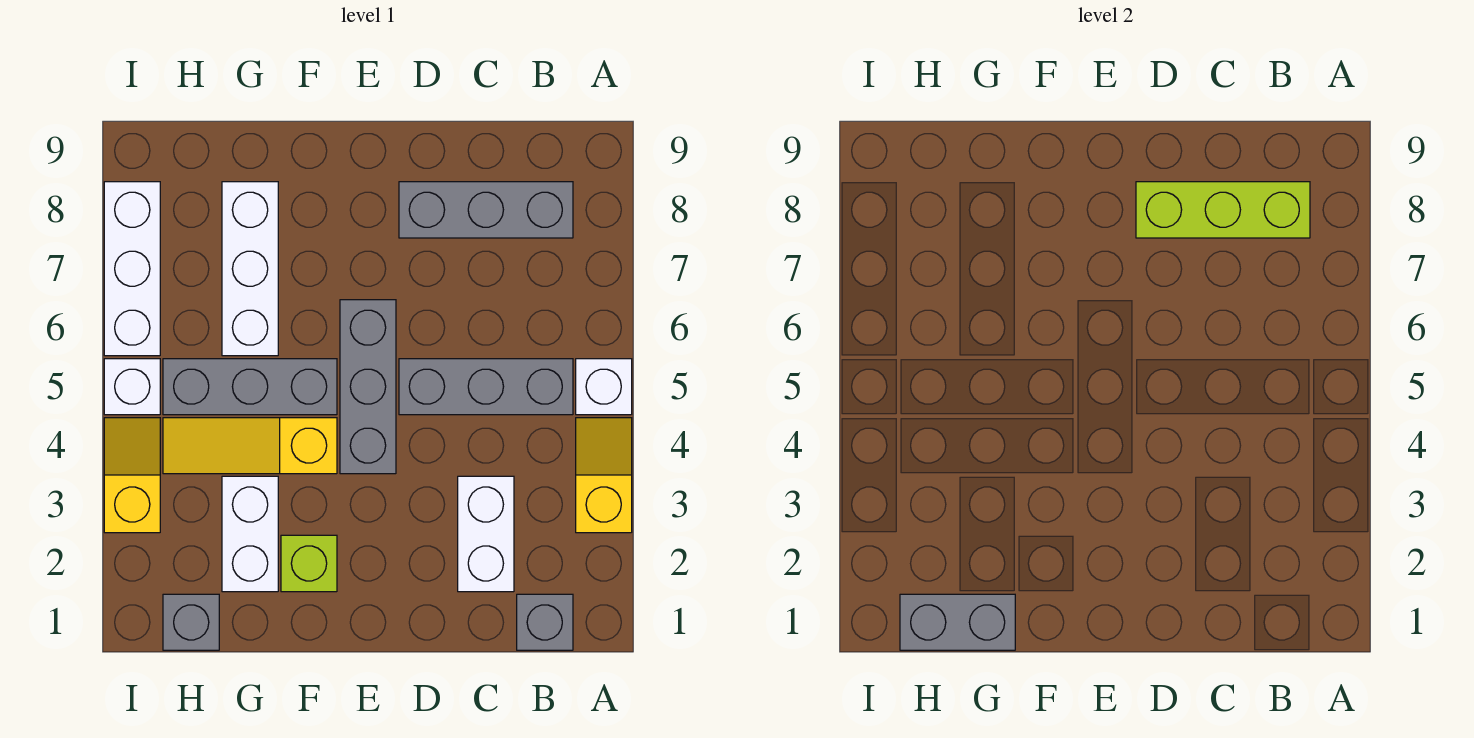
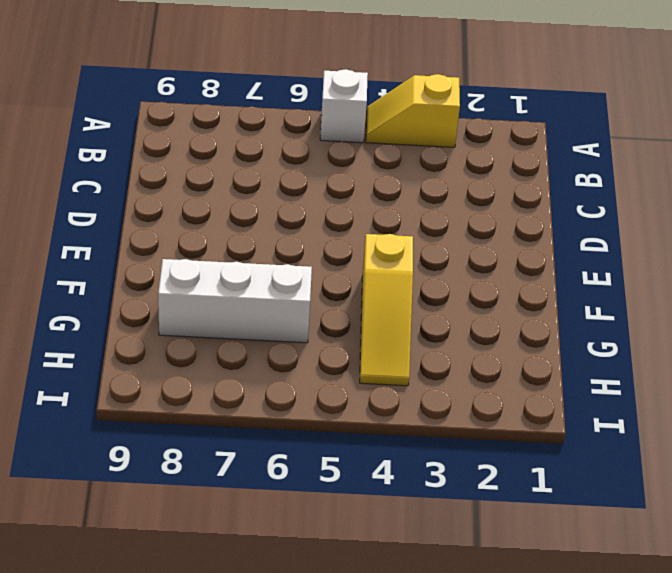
none -> grey 1x1 brick [517,594,573,650]
none -> grey 1x3 brick [399,359,573,415]
none -> grey 1x3 brick [399,182,573,238]

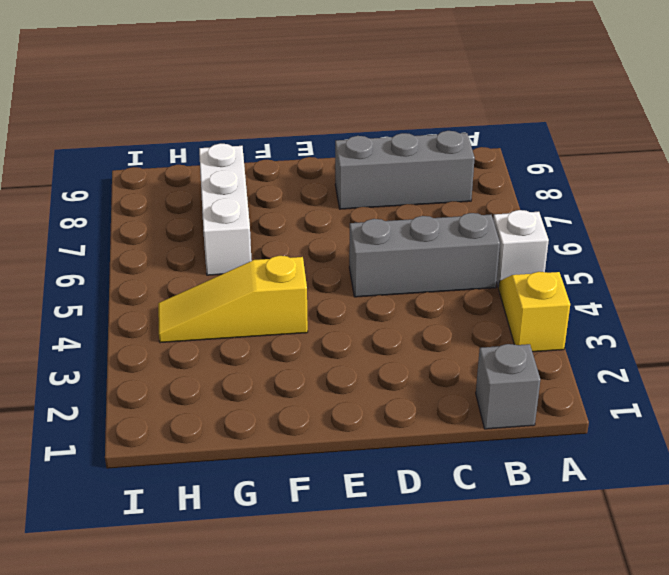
none -> white 1x2 brick [458,476,514,592]
none -> grey 1x3 brick [340,300,396,474]
none -> lime 1x1 brick [281,535,337,592]

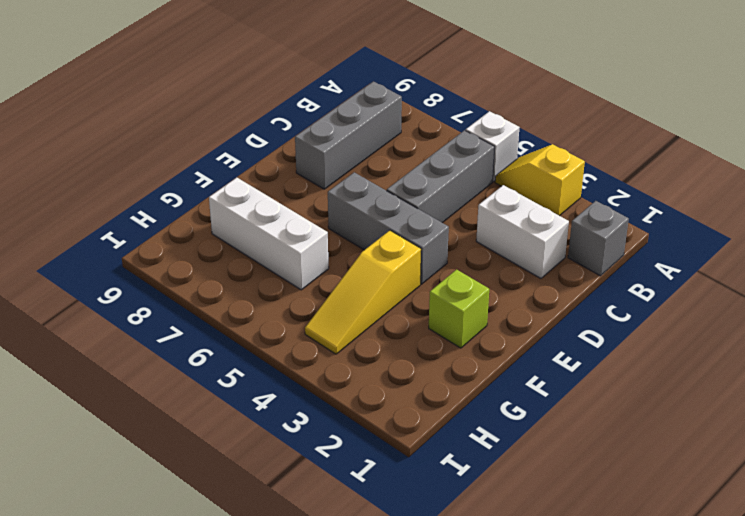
none -> grey 1x3 brick [163,359,337,415]
none -> white 1x2 brick [222,476,278,592]
none -> grey 1x1 brick [163,594,219,650]

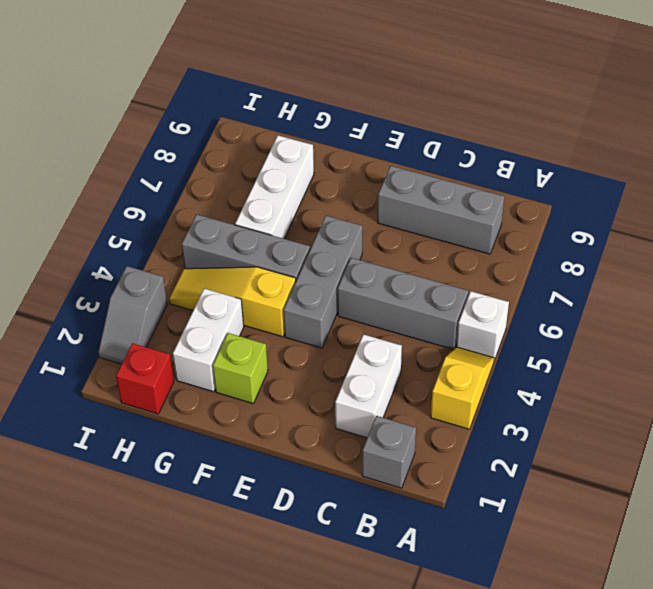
red 1x1 brick [116,343,174,414] -> grey 1x1 brick [163,594,219,650]
grey 1x2 slope [98,266,167,364] -> yellow 1x2 slope [104,418,160,533]
none -> white 1x1 brick [104,359,160,415]
none -> white 1x3 brick [104,182,160,356]
none -> lime 1x3 brick [1136,182,1310,238]

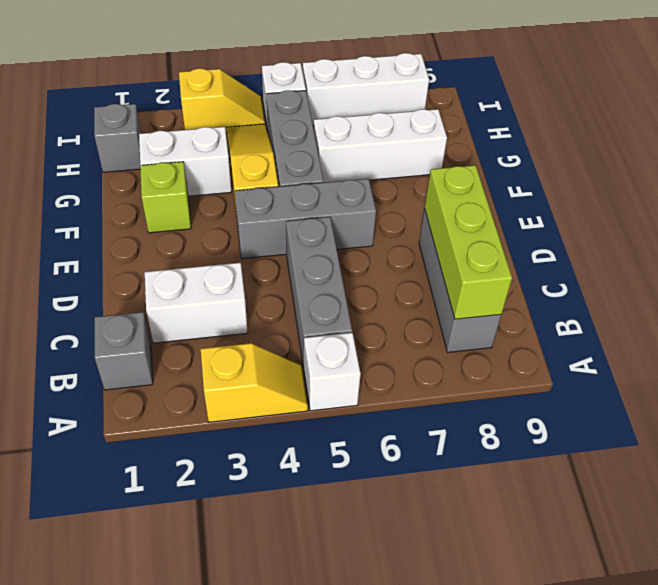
none -> grey 1x2 brick [900,594,1015,650]

